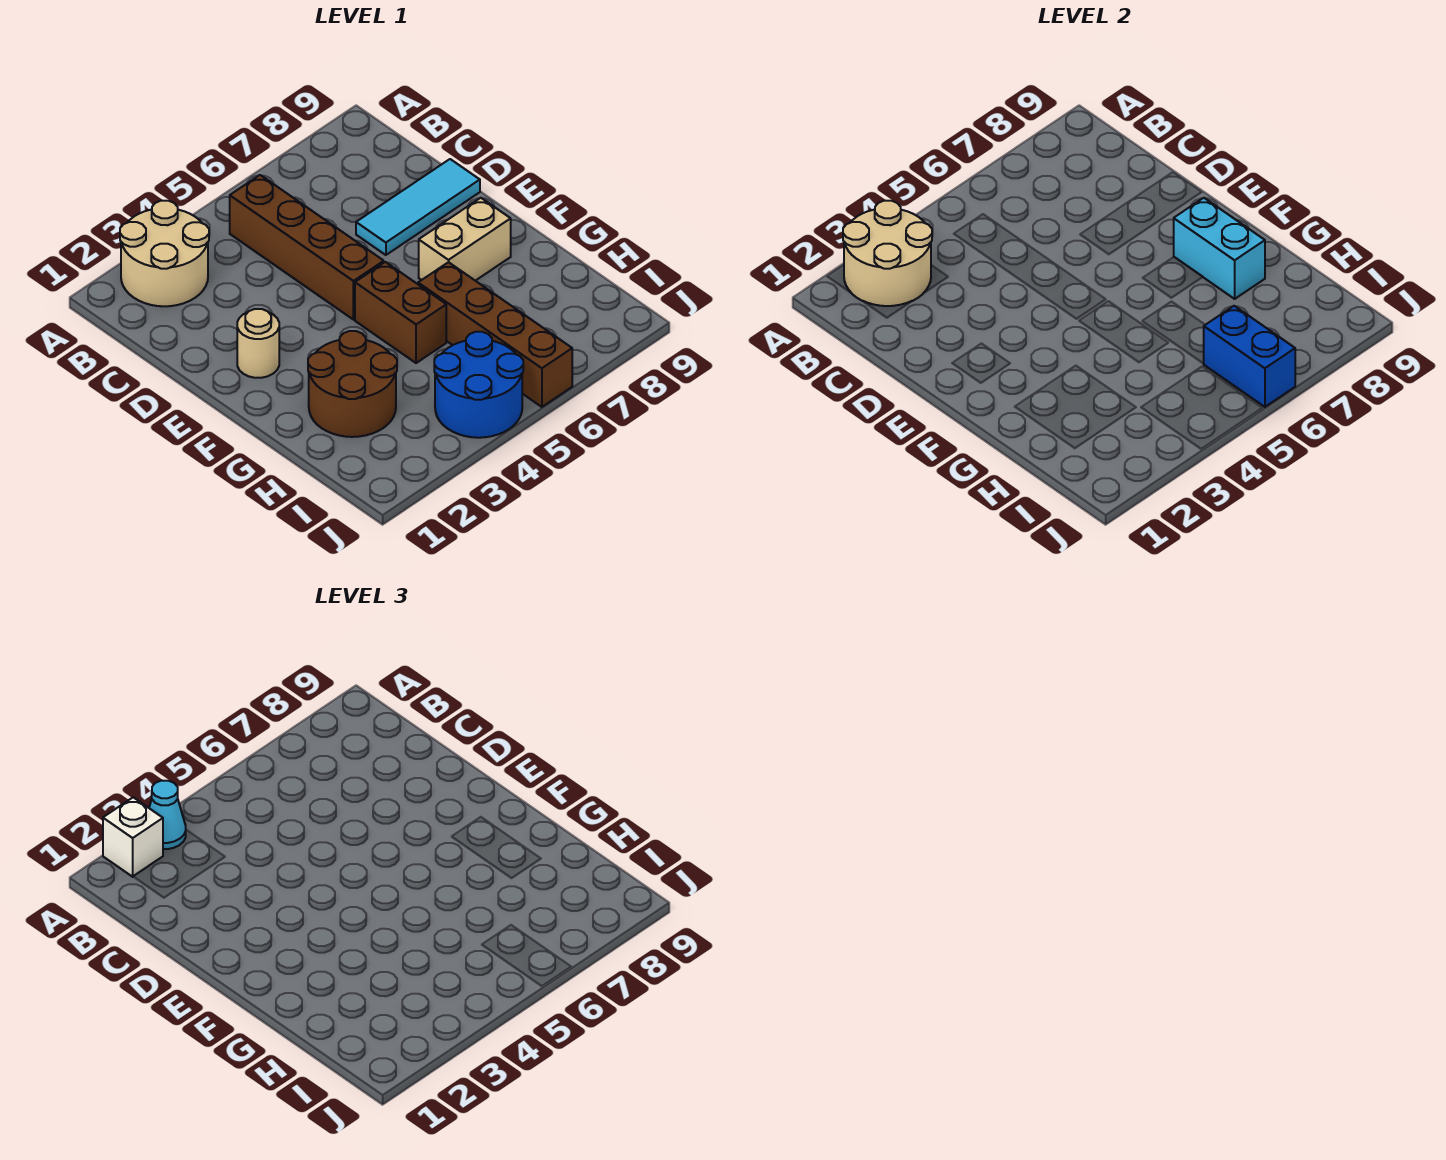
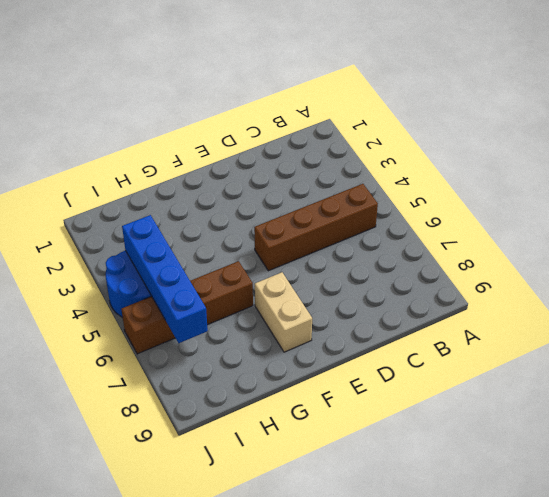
blue 1x4 brick [122,215,208,343] -> blue 1x2 brick [1204,306,1295,407]
none -> tan 2x2 round brick [120,201,209,306]
none -> cyan 1x3 tile [356,159,480,255]
none -> tan 1x1 round brick [237,309,279,378]

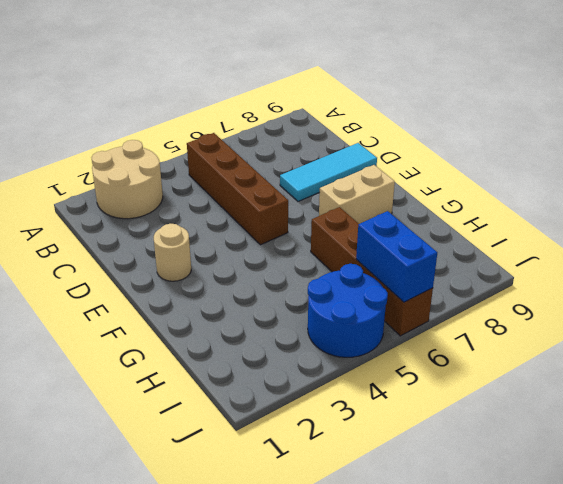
none -> brown 1x2 brick [355,262,446,363]
none -> brown 2x2 round brick [308,331,397,437]
none -> tan 2x2 round brick [843,201,932,306]

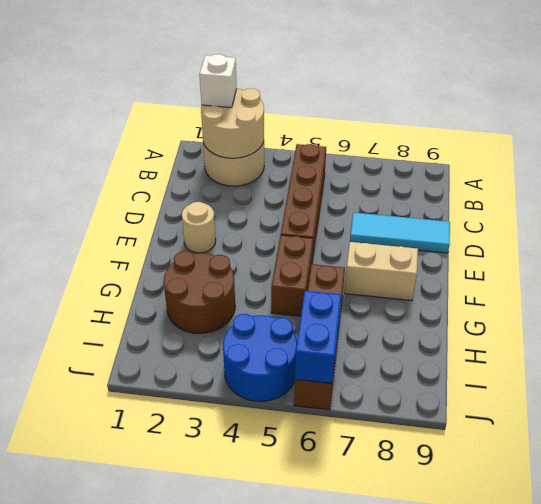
none -> cyan 1x2 brick [1174,198,1265,299]
none -> cyan 1x1 cone [149,781,186,849]

